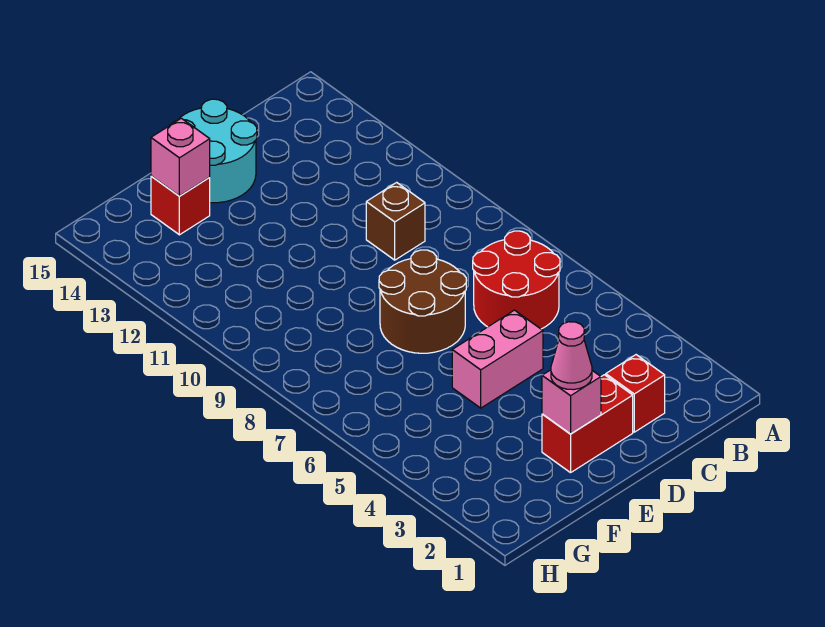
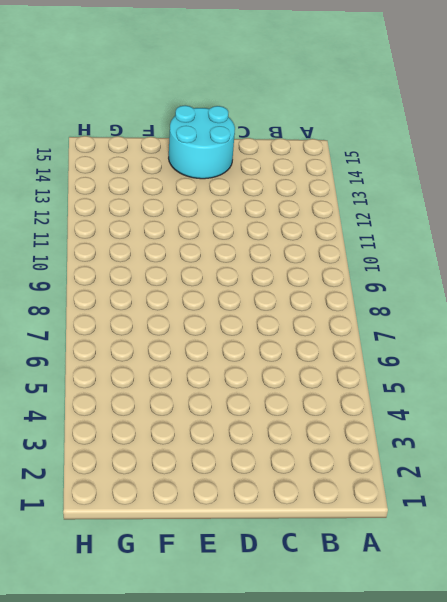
none -> red 2x2 round brick [473,231,560,329]
none -> red 1x1 brick [606,355,665,432]

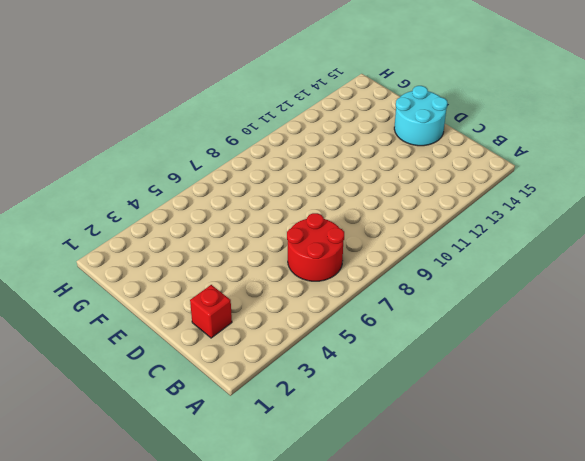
none -> brown 1x1 brick [366,182,425,260]
none -> red 1x2 brick [542,375,633,473]

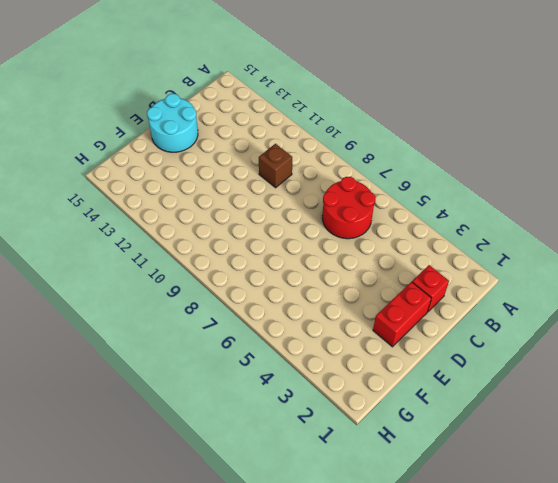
none -> pink 1x2 brick [452,310,543,408]
none -> brown 2x2 round brick [379,250,466,353]

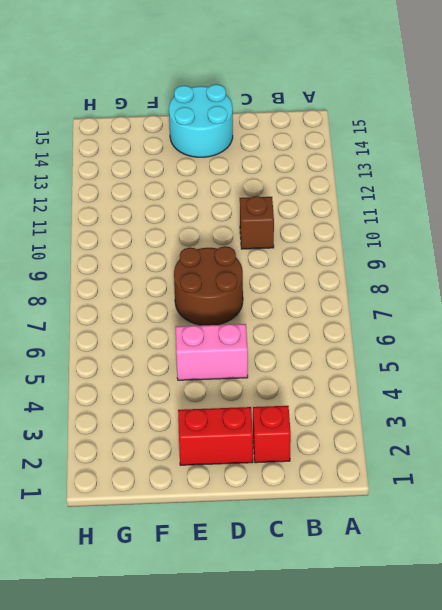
none -> red 2x2 round brick [473,231,560,329]
none -> red 1x1 brick [151,176,210,235]

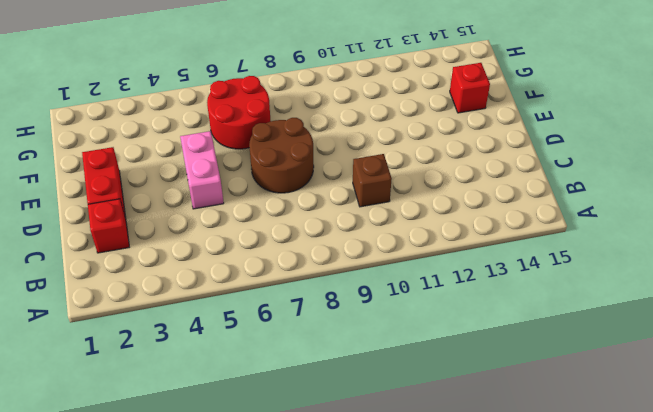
red 2x2 round brick [207,76,271,149] -> red 2x2 round brick moved to [473,231,560,329]
none -> cyan 2x2 round brick [171,99,257,203]
none -> pink 1x1 brick [542,370,601,434]

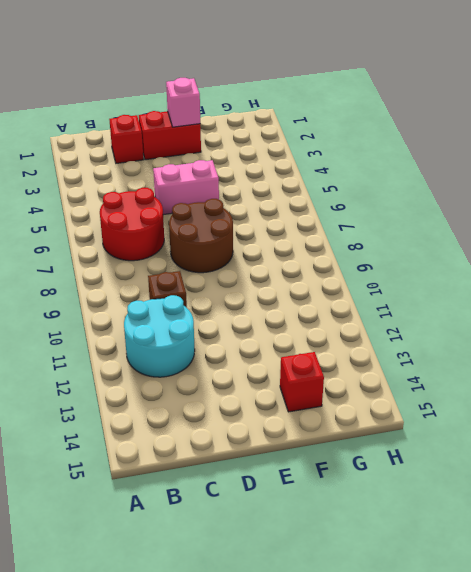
cyan 2x2 round brick [124,295,195,377] -> cyan 2x2 round brick moved to [171,99,257,203]
none -> pink 1x1 brick [151,118,210,196]
none -> pink 1x1 cone [551,322,592,390]

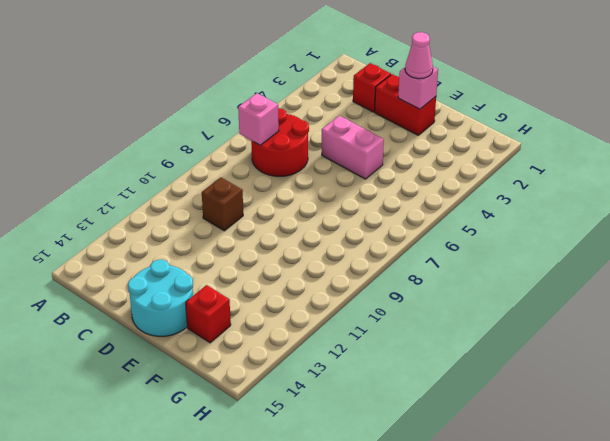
pink 1x1 brick [238,93,279,145] -> pink 1x1 brick moved to [151,118,210,196]
none -> brown 2x2 round brick [379,250,466,353]

